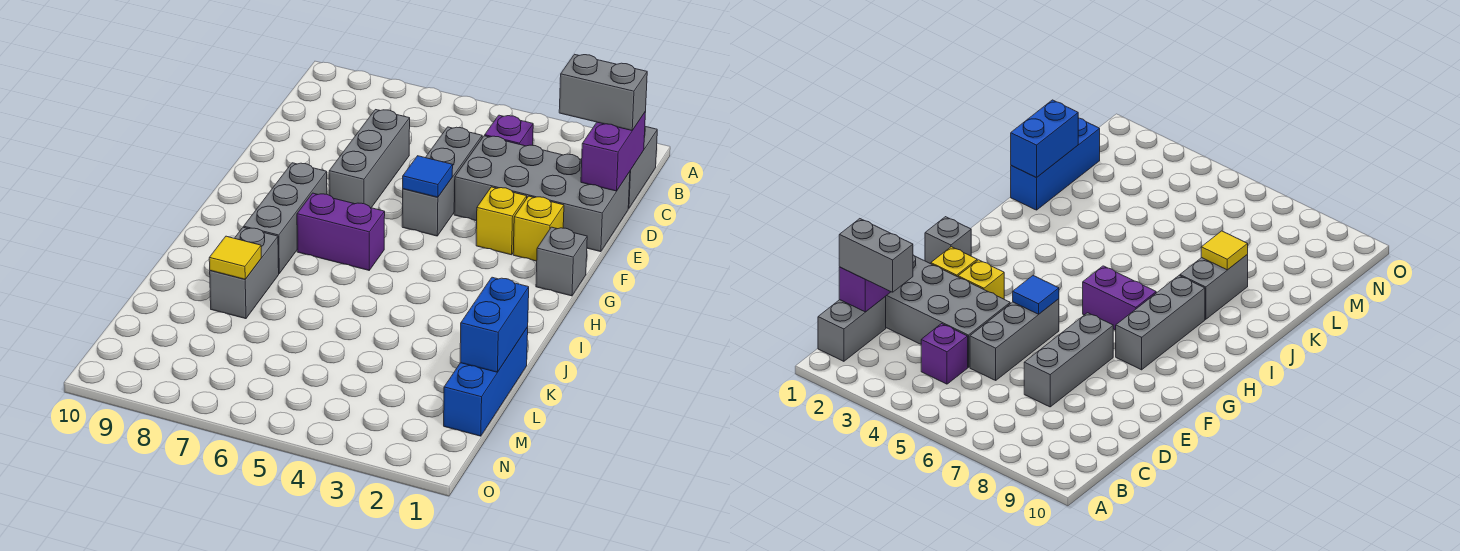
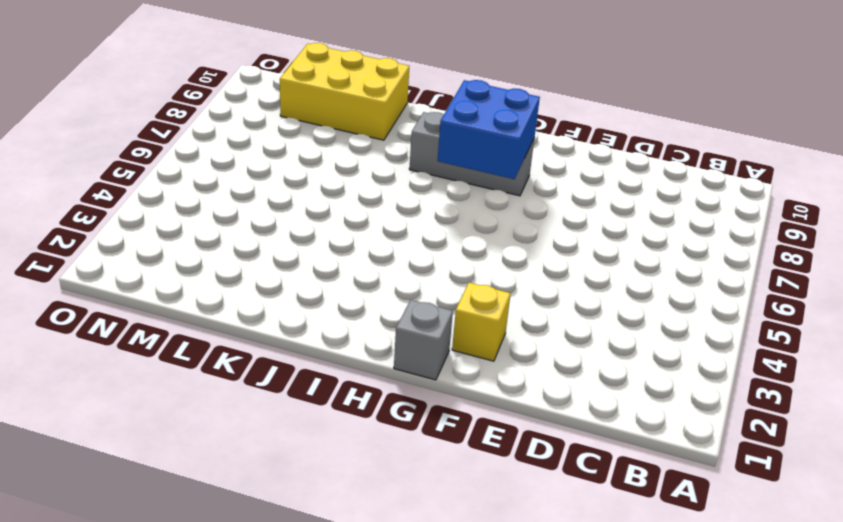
blue 2x2 brick [438,80,540,179] -> none
yellow 2x3 brick [280,43,409,140] -> none
none -> grey 1x2 brick [628,127,657,208]
none -> purple 1x1 brick [485,115,533,146]
none -> grey 2x4 brick [454,136,630,252]

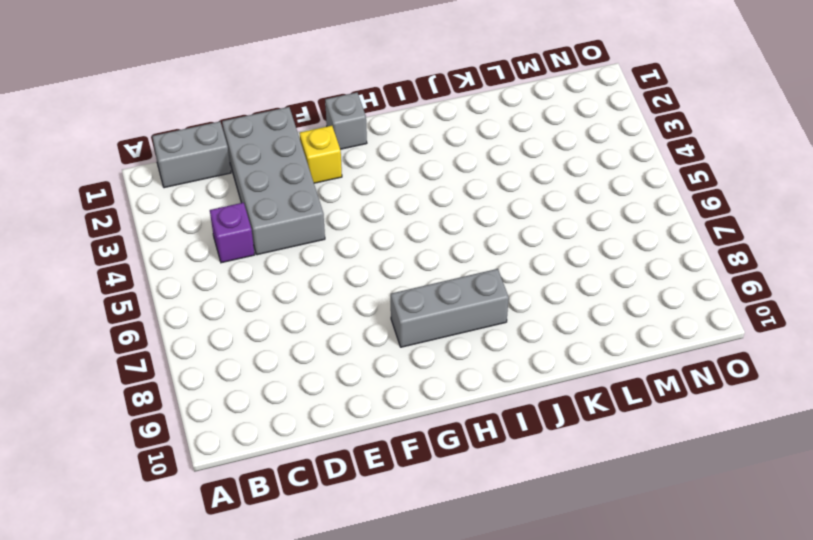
none -> grey 1x3 brick [402,127,482,236]
none -> grey 1x3 brick [329,110,410,208]
none -> yellow 1x1 brick [476,187,527,255]

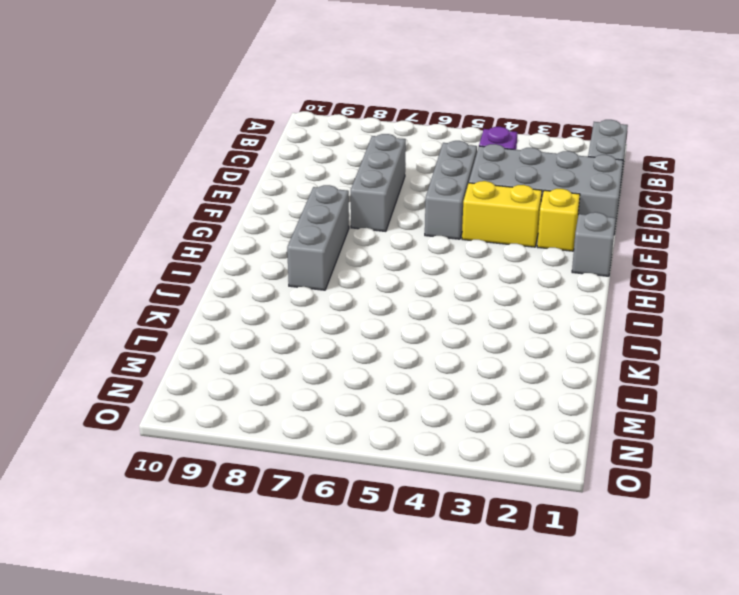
yellow 1x2 brick [462,181,542,247] -> yellow 1x1 brick [476,187,527,255]
none -> purple 1x2 brick [297,193,385,270]
none -> grey 1x2 brick [210,227,279,319]
none -> blue 1x3 brick [444,327,528,436]

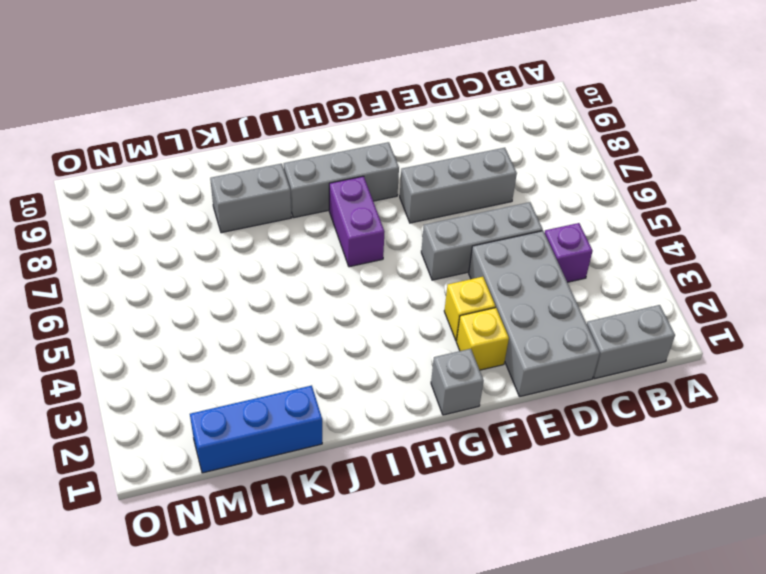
none -> purple 1x2 brick [581,111,646,191]
none -> blue 1x1 tile [403,156,453,197]
none -> blue 1x2 brick [460,277,529,372]

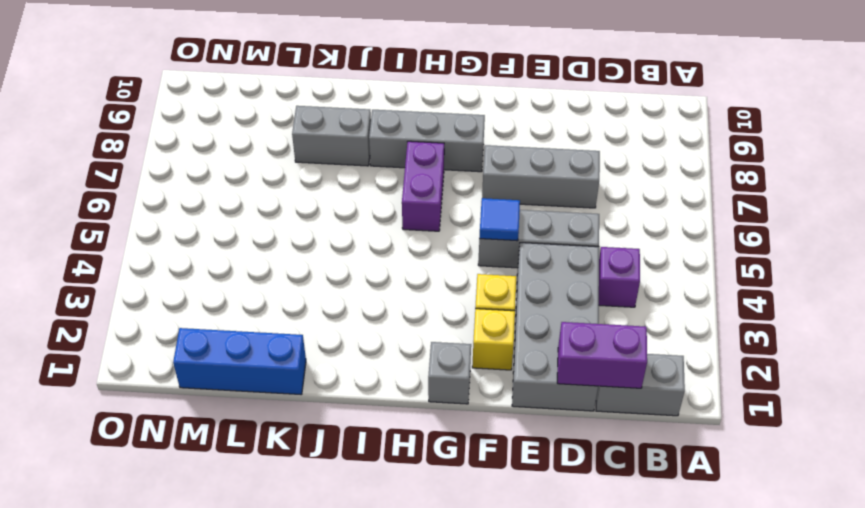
none -> blue 1x2 brick [460,277,529,372]
none -> yellow 1x1 tile [209,236,261,279]
none -> grey 1x2 brick [559,54,647,130]

